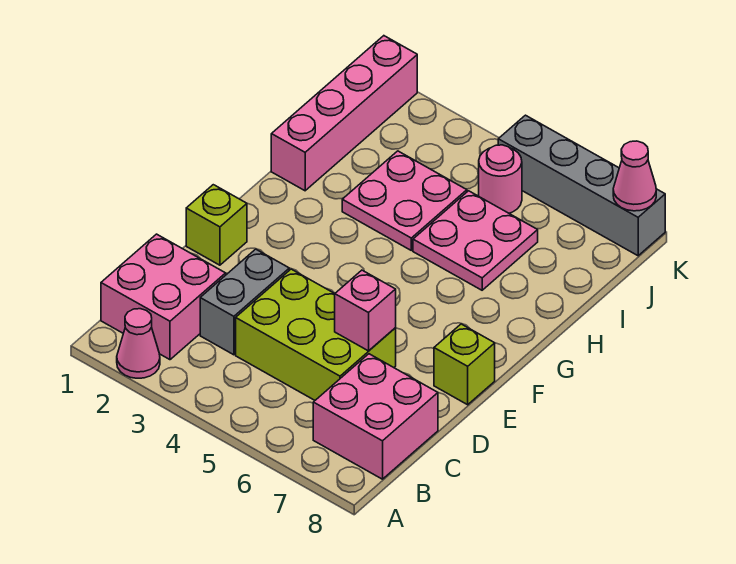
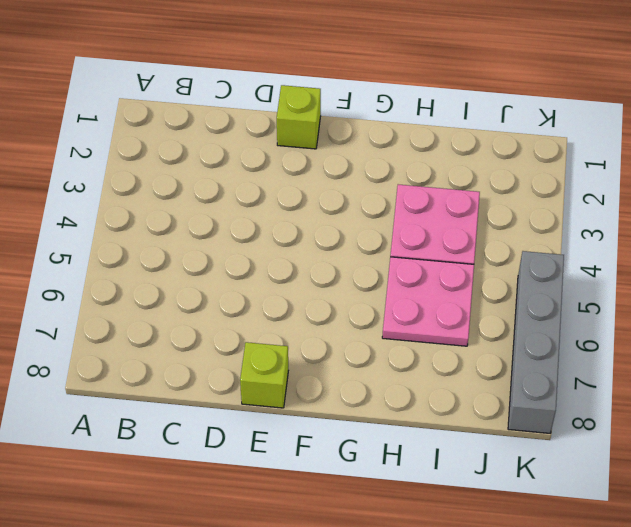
none -> pink 1x1 cone [117,309,160,378]
none -> pink 2x2 brick [101,234,226,360]
none -> pink 2x2 brick [313,354,438,479]

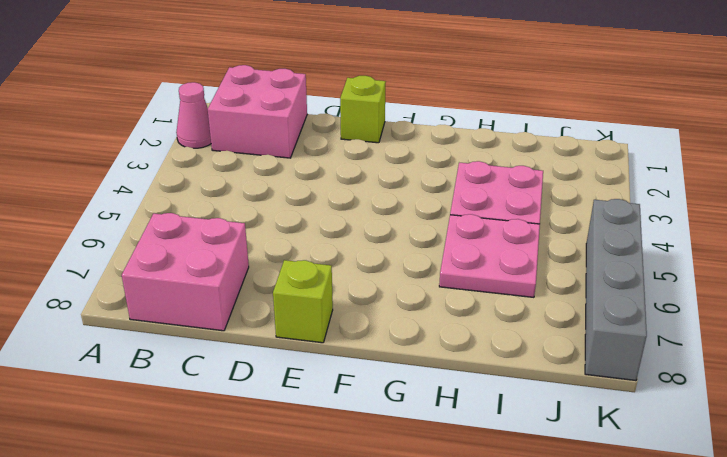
none -> grey 1x2 brick [200,249,289,355]
none -> lime 2x3 brick [236,269,396,400]
none -> pink 1x4 brick [271,36,417,191]

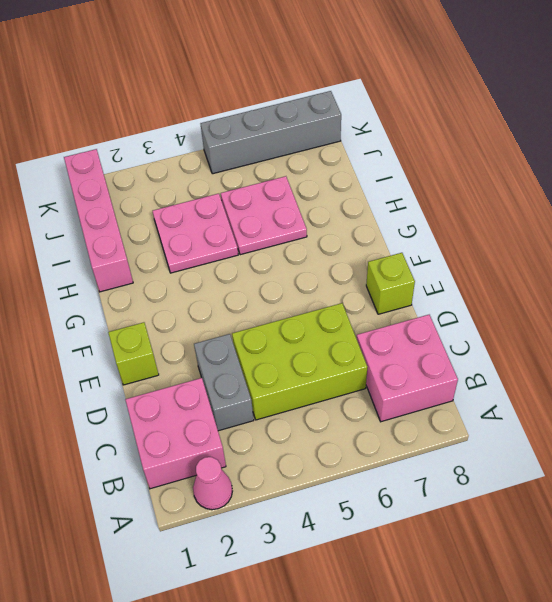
none -> pink 1x1 round brick [479,145,522,213]
none -> pink 1x1 brick [335,270,396,351]
none -> pink 1x1 cone [613,141,656,211]

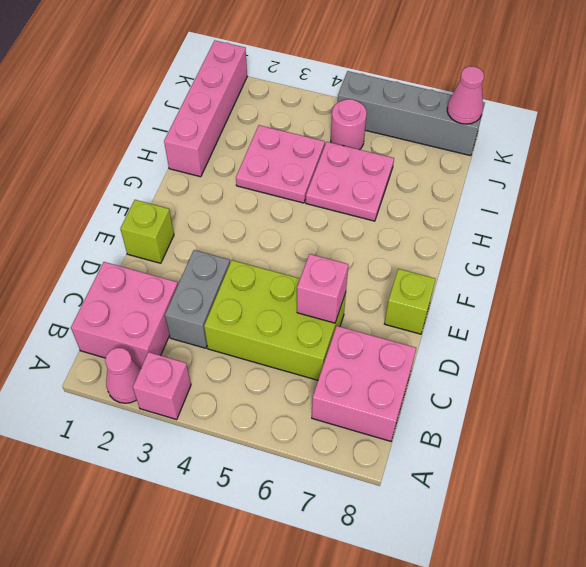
pink 1x1 brick [133,352,191,420] -> none

